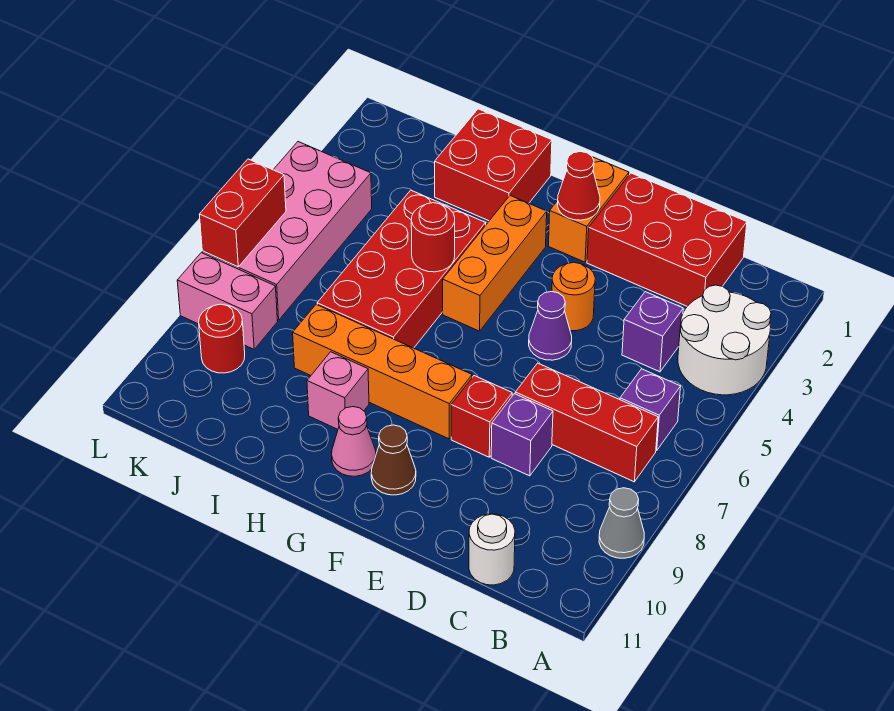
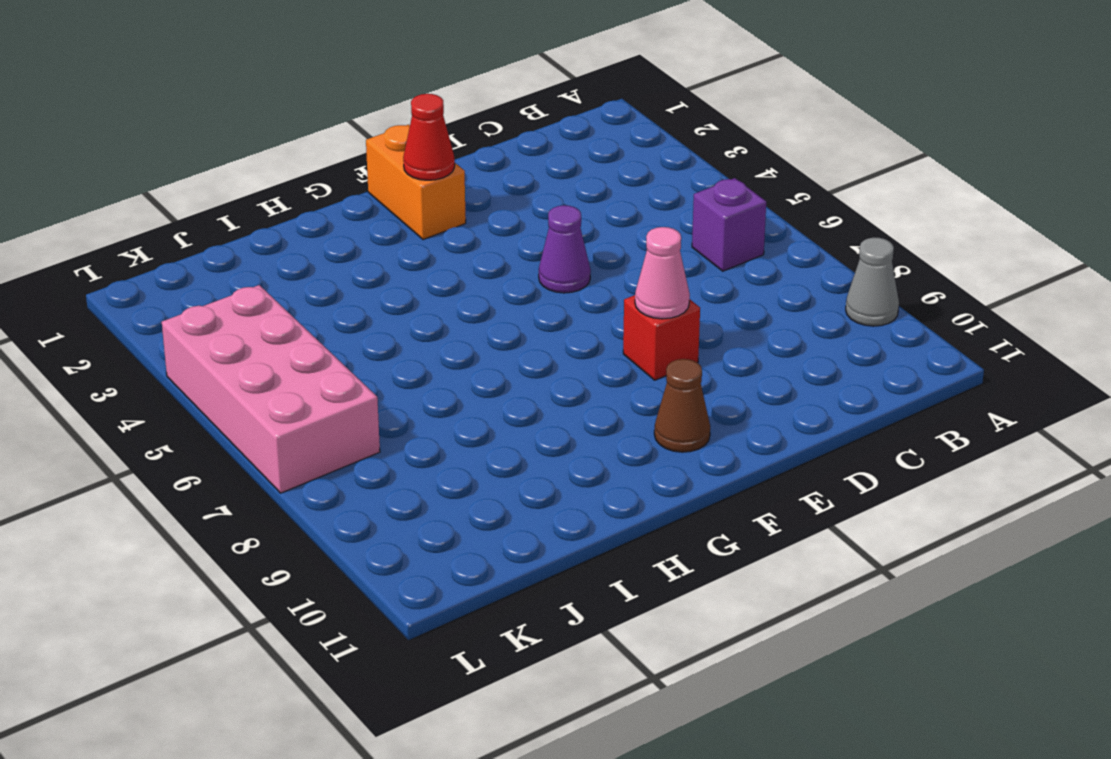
pink 1x1 cone [635,227,690,319] -> pink 1x1 cone moved to [332,407,376,476]
none -> white 2x2 round brick [678,285,771,395]
none -> red 1x3 brick [515,363,658,482]
none -> red 2x3 brick [587,173,747,306]

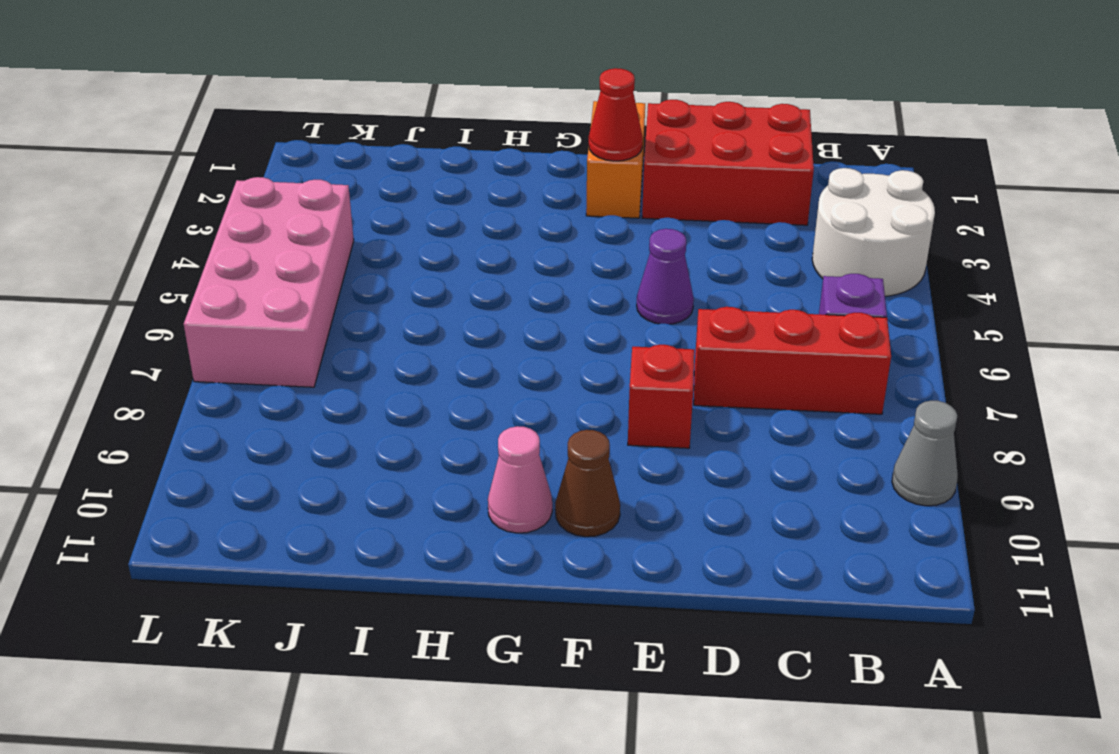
none -> purple 1x1 brick [622,292,683,372]
none -> white 1x1 round brick [469,514,515,585]
none -> purple 1x1 brick [491,394,553,476]

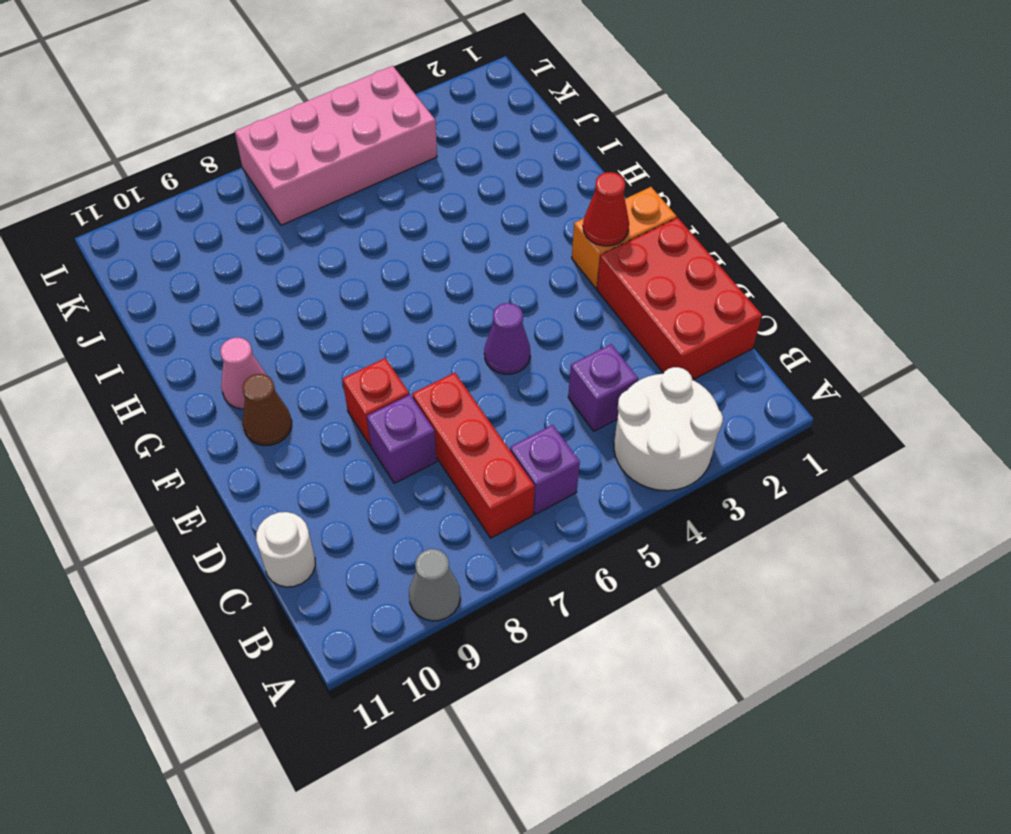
none -> orange 1x1 round brick [552,262,595,331]
none -> orange 1x4 brick [293,304,472,439]
none -> orange 1x3 brick [443,196,547,331]

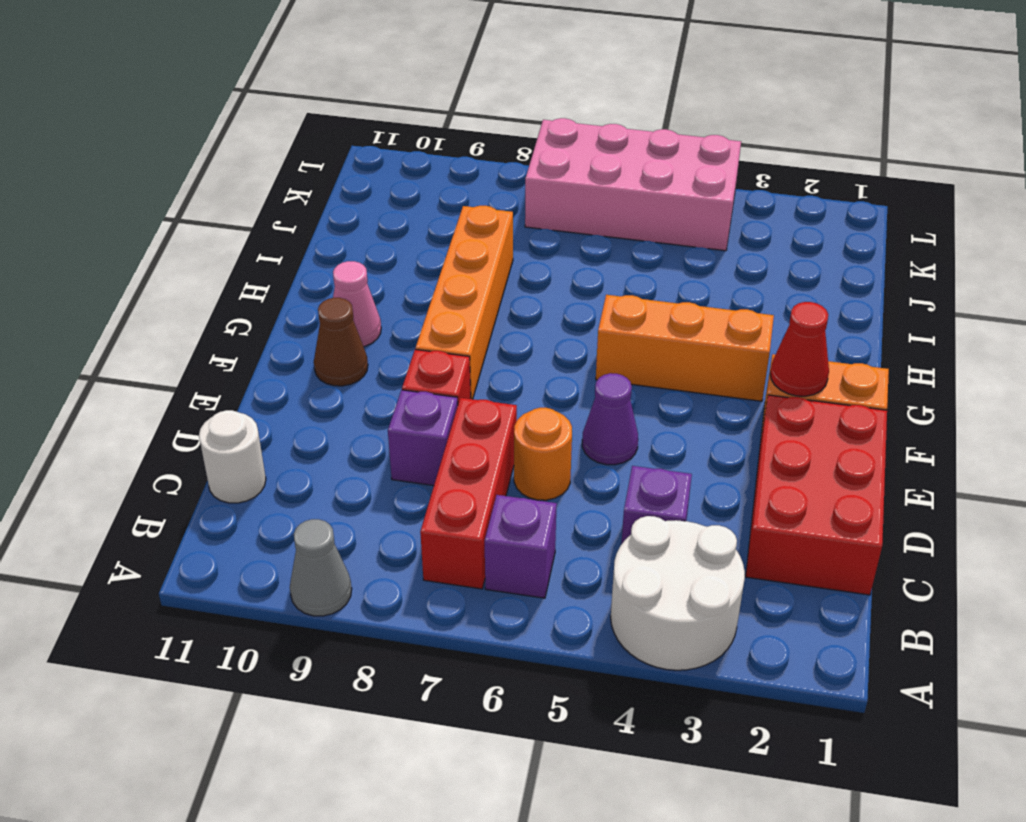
orange 1x1 round brick [514,408,572,500] -> orange 1x1 round brick moved to [552,262,595,331]
none -> red 2x2 brick [435,109,552,221]
none -> red 2x4 brick [317,190,486,348]
none -> pink 1x1 brick [307,352,369,429]

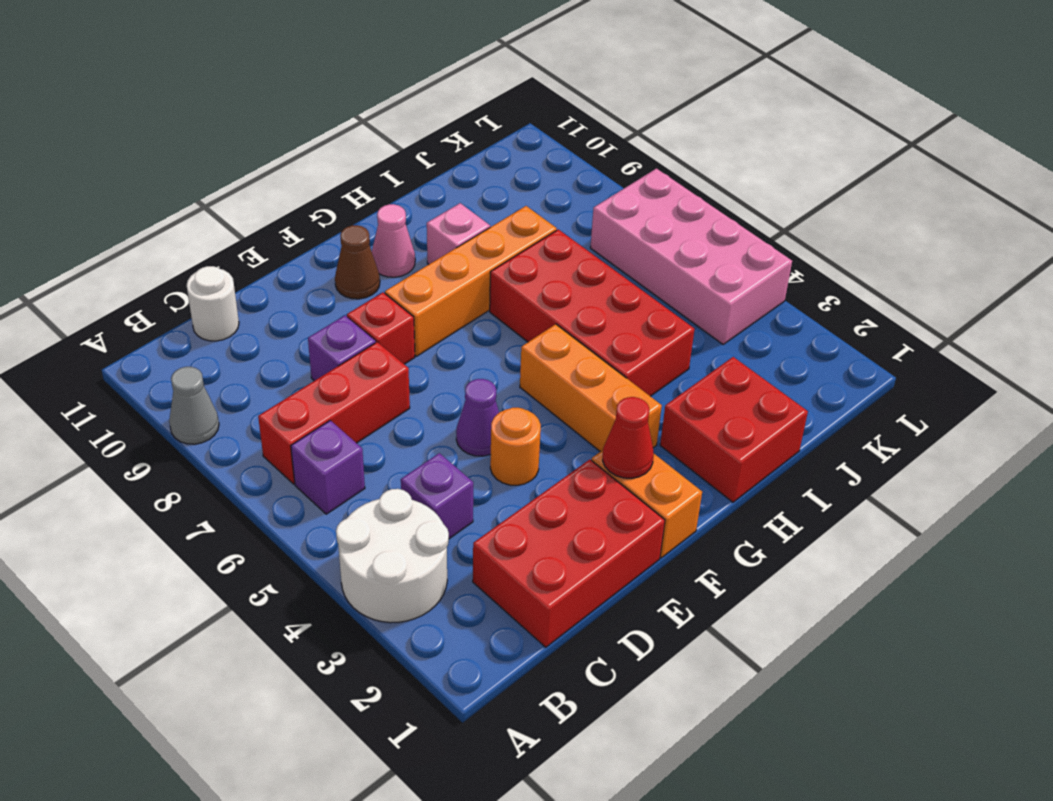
none -> pink 1x2 brick [177,253,278,349]
none -> red 1x1 round brick [199,304,245,373]
none -> red 1x1 round brick [411,203,455,272]

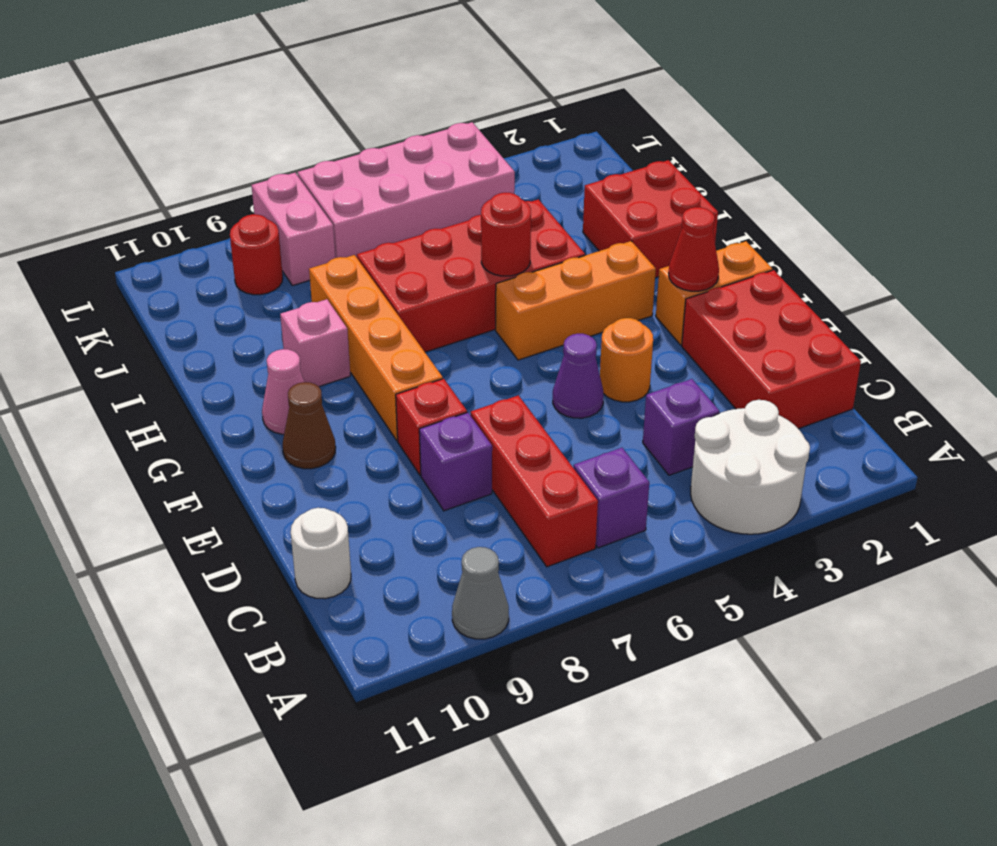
none -> red 1x2 brick [199,159,286,267]

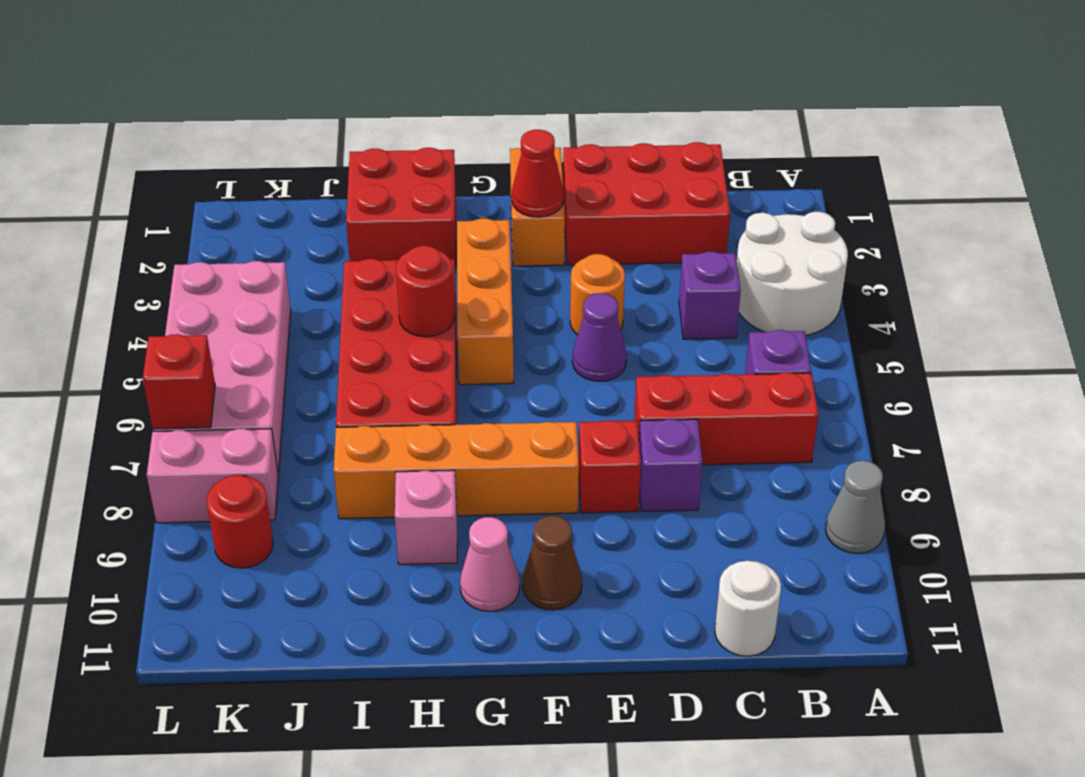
red 1x1 brick [143,334,215,429] -> red 1x2 brick [199,159,286,267]

